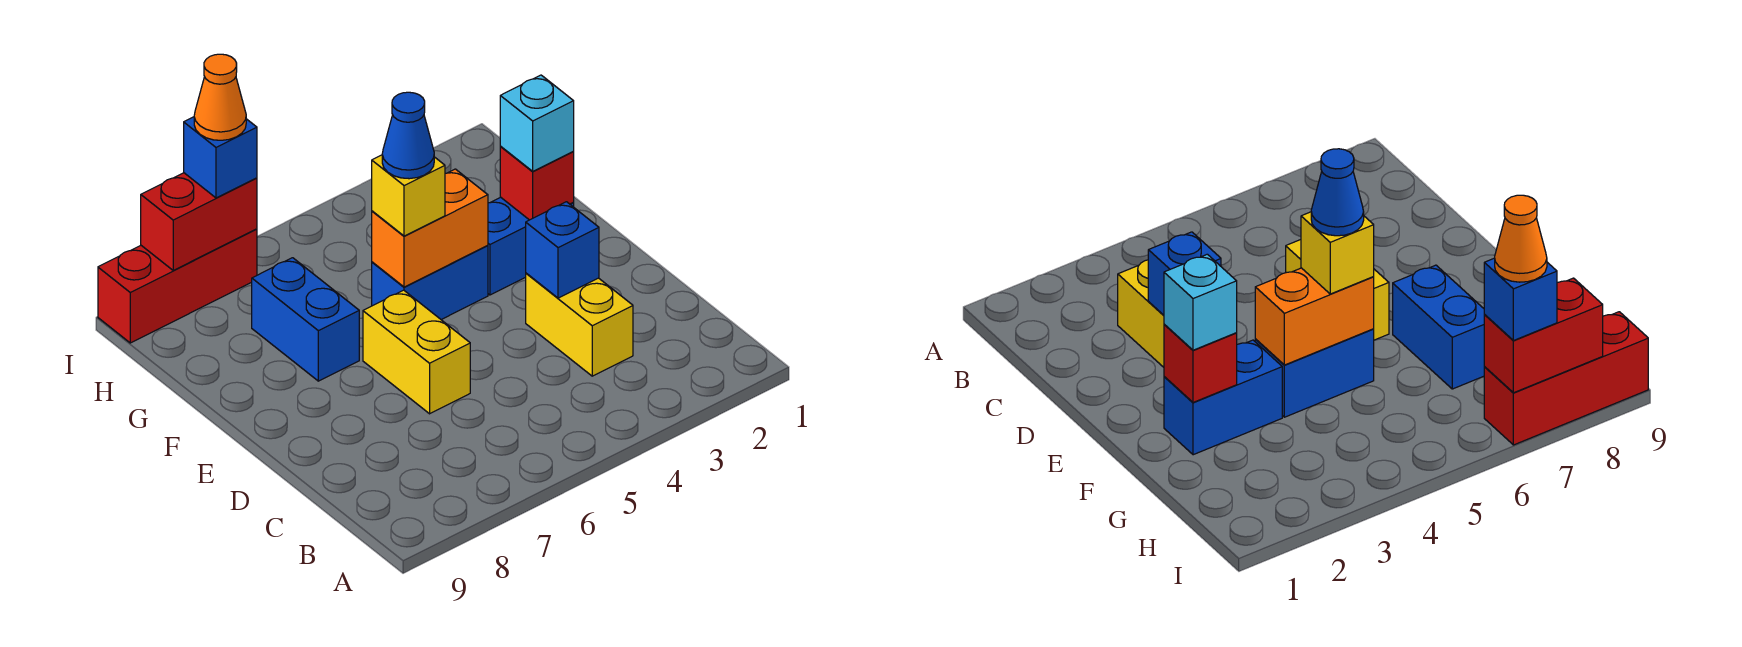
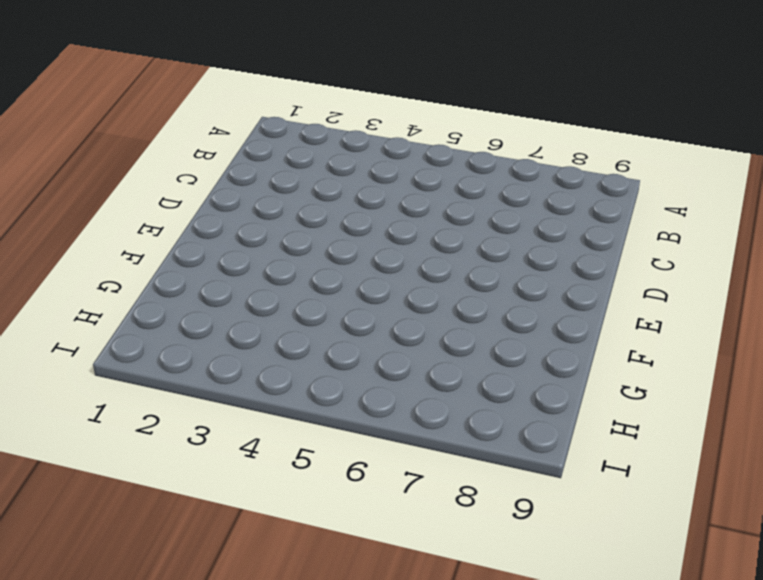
none -> yellow 1x2 brick [526,273,633,376]
none -> yellow 1x2 brick [363,290,470,414]
none -> blue 1x2 brick [488,197,574,295]

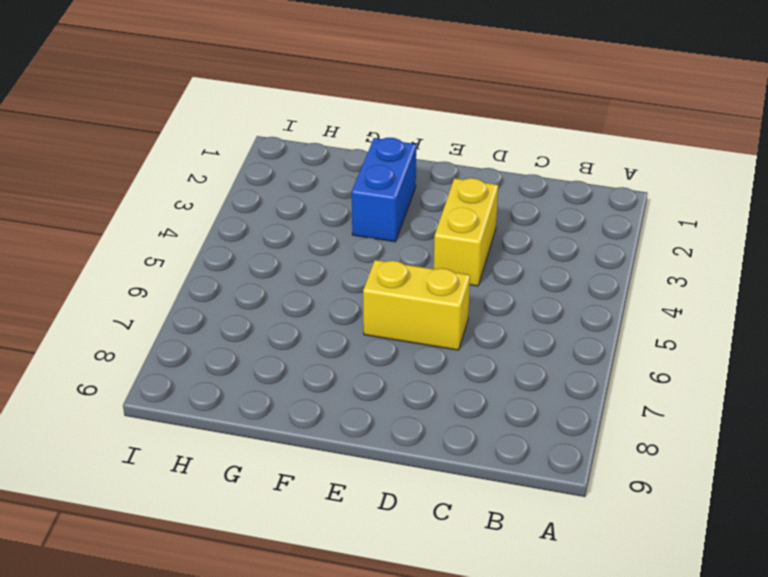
yellow 1x2 brick [434,178,498,286] -> yellow 1x2 brick turned to [526,273,633,376]
none -> blue 1x2 brick [372,246,488,320]
none -> blue 1x2 brick [252,258,359,381]
none -> red 1x3 brick [98,229,257,343]

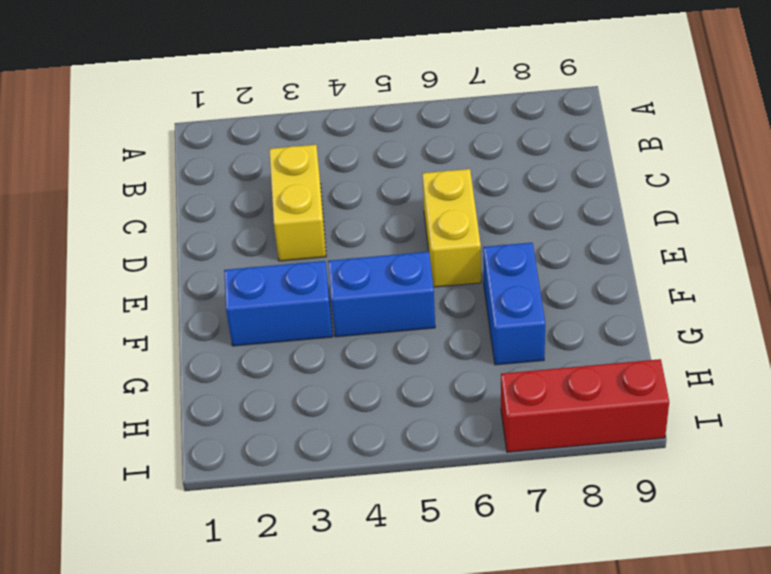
none -> blue 1x1 brick [526,202,599,298]
none -> red 1x1 brick [500,147,574,220]
none -> orange 1x2 brick [372,169,488,287]

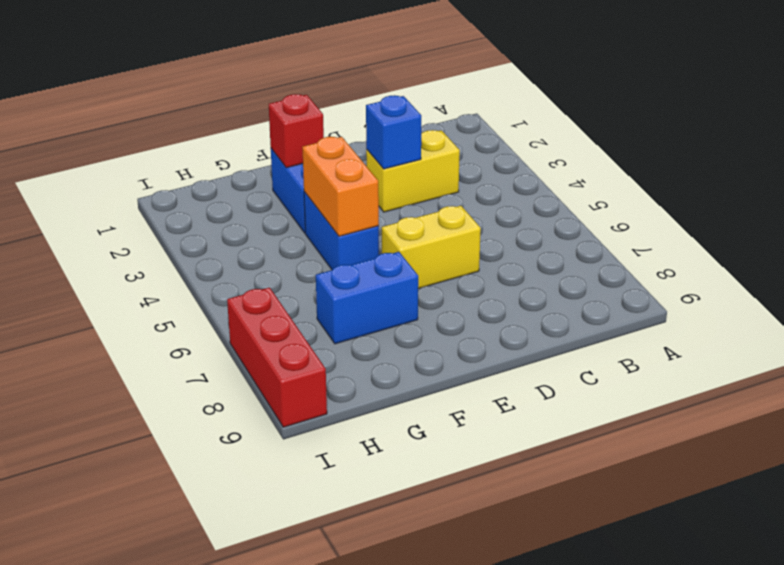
none -> red 1x2 brick [141,173,257,270]
none -> cyan 1x1 brick [500,75,574,171]
none -> yellow 1x1 brick [372,155,445,236]

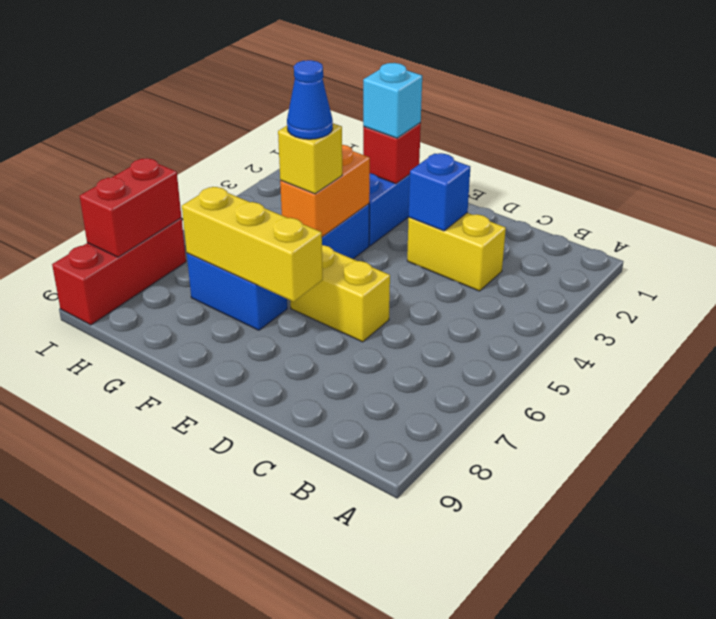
yellow 1x3 brick [182,187,323,302] -> none
none -> blue 1x1 brick [184,117,257,198]
none -> orange 1x1 cone [194,54,246,140]

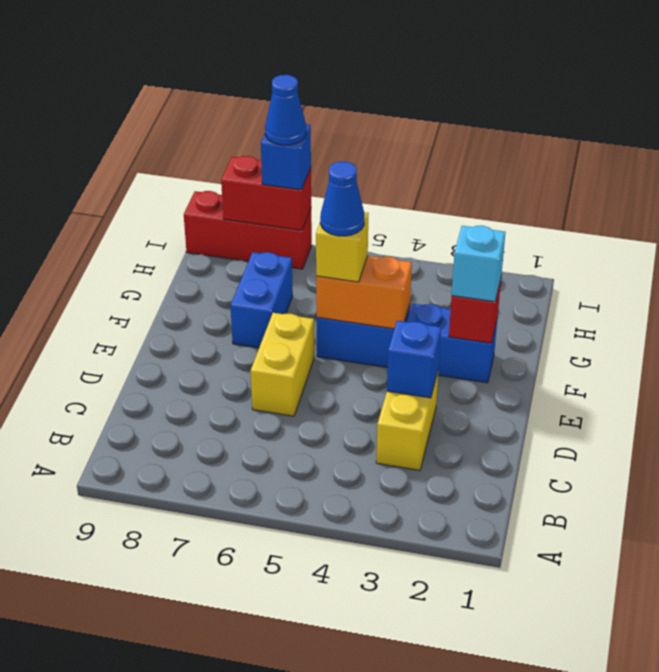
blue 1x1 cone [265,75,306,145] -> orange 1x1 cone [194,54,246,140]

